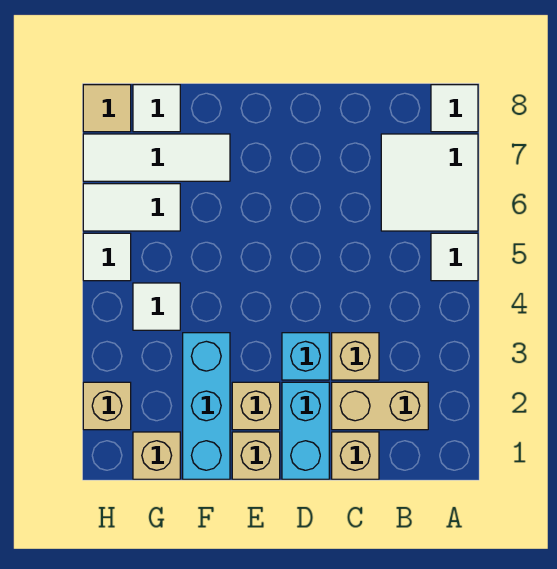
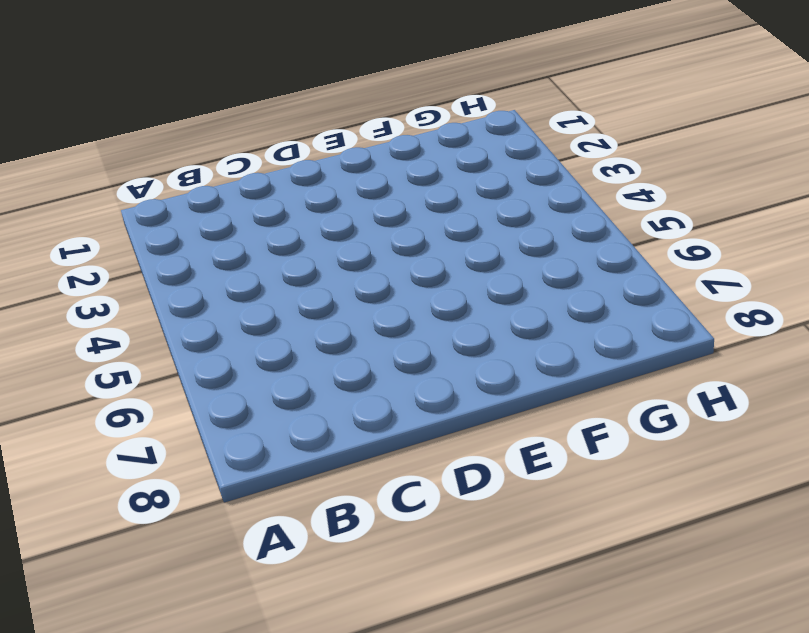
none -> white 1x1 tile [431,233,478,281]
none -> white 2x2 tile [381,134,478,231]
none -> white 1x1 tile [431,85,478,132]

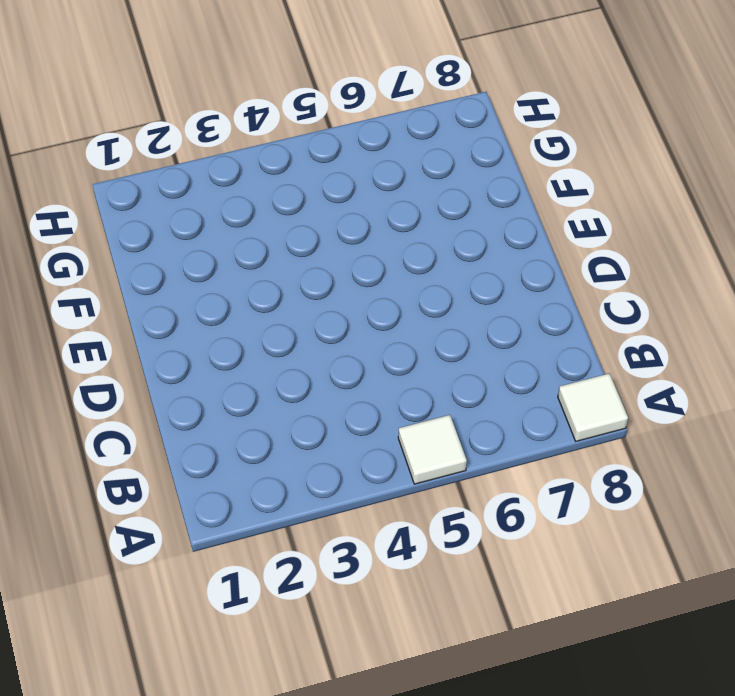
none -> white 2x2 tile [381,134,478,231]
none -> tan 1x2 brick [332,382,428,430]
none -> tan 1x1 brick [332,432,379,479]

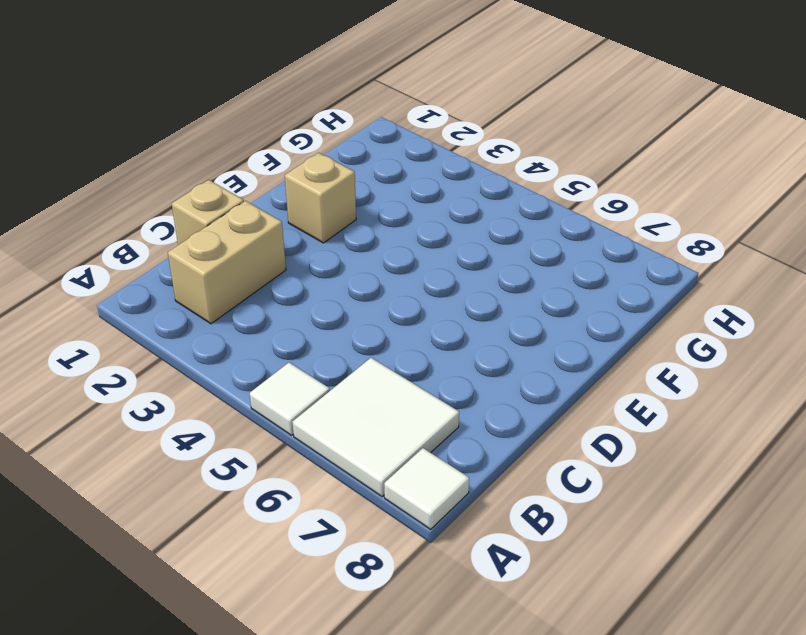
none -> tan 1x1 brick [332,333,379,380]
none -> cyan 1x2 brick [282,382,329,479]
none -> cyan 1x1 brick [282,333,329,380]

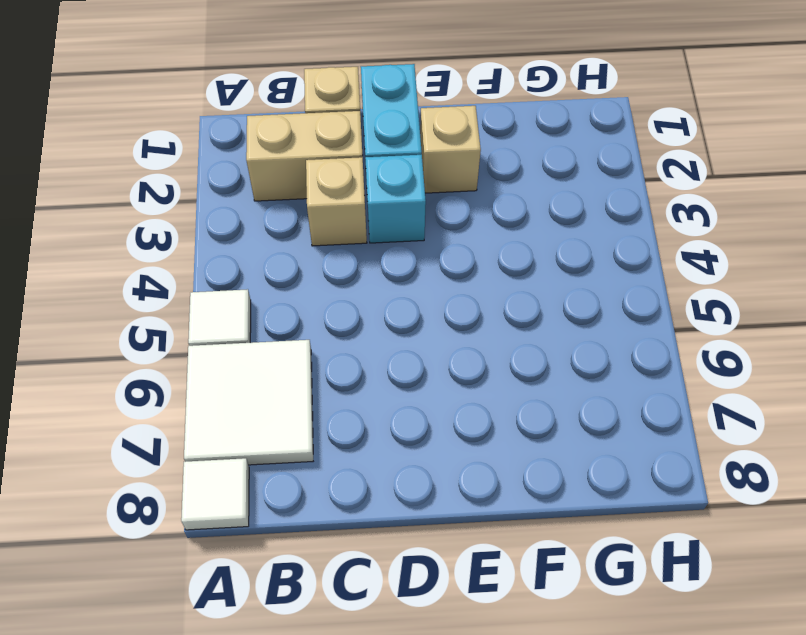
none -> tan 1x1 brick [232,432,280,479]
none -> cyan 1x3 brick [183,333,230,479]
none -> white 1x3 tile [83,134,230,181]

